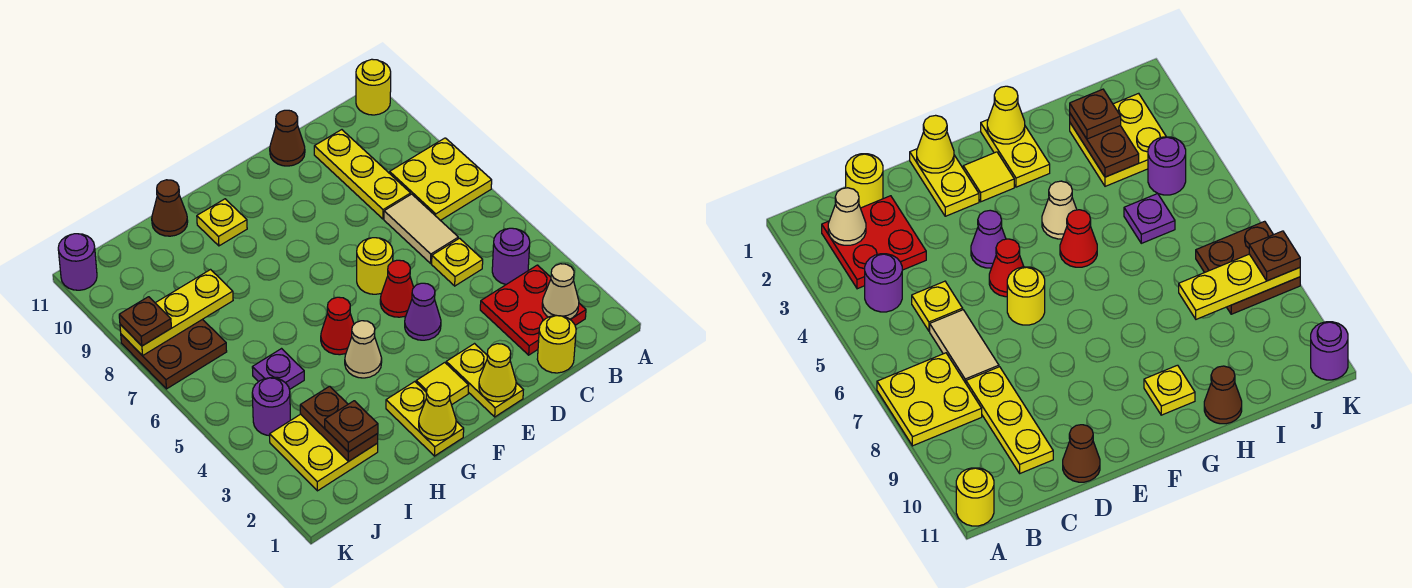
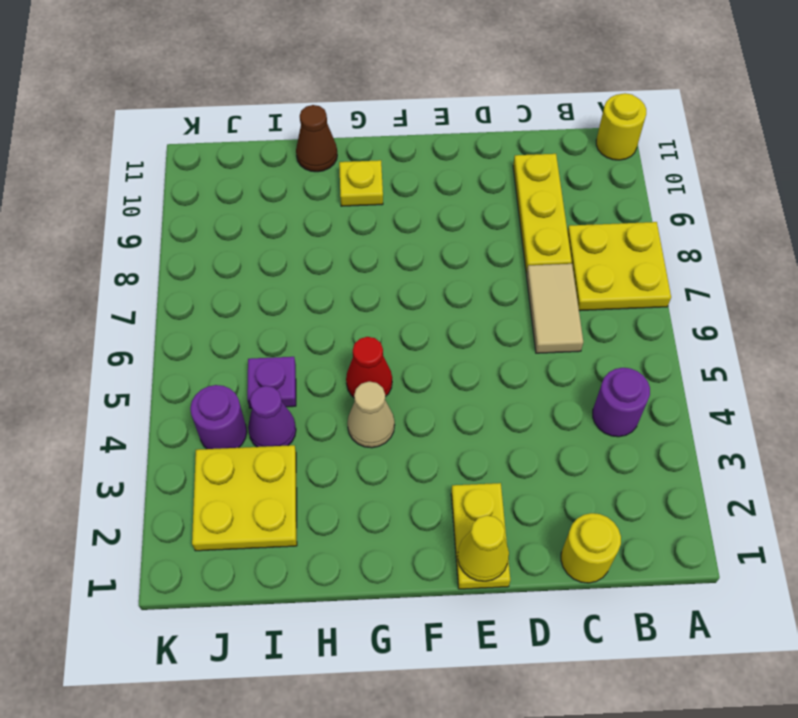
purple 1x1 cone [248,386,296,447] -> purple 1x1 cone moved to [405,283,441,340]
none -> red 2x2 plate [480,265,586,355]
none -> yellow 1x1 plate [432,238,483,286]
none -> brown 1x1 cone [270,110,305,166]
none -> red 1x1 cone [380,260,414,317]

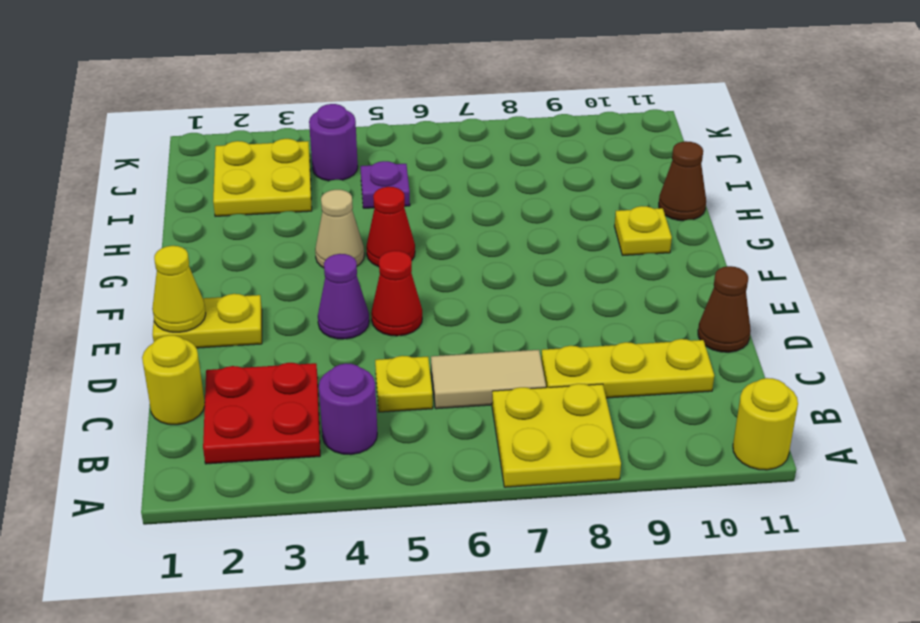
none -> yellow 1x1 round brick [357,238,393,294]
none -> yellow 1x1 tile [416,363,469,405]
none -> yellow 1x2 plate [386,382,464,456]
none -> brown 2x2 plate [121,319,227,389]

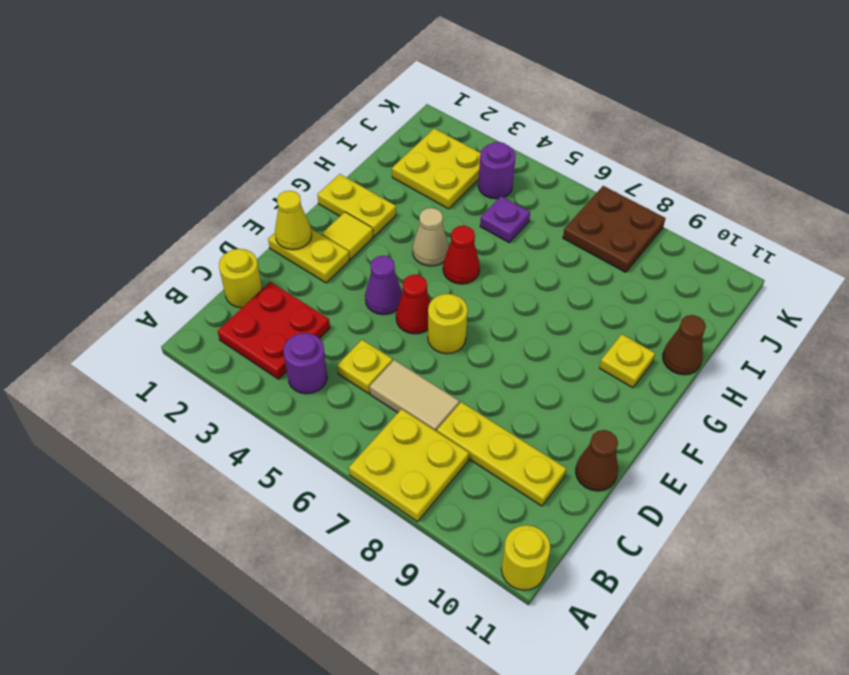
none -> purple 1x1 round brick [58,234,97,290]
none -> tan 1x1 cone [542,264,579,319]
none -> yellow 1x1 cone [419,382,456,441]
none -> brown 1x2 plate [300,386,378,461]

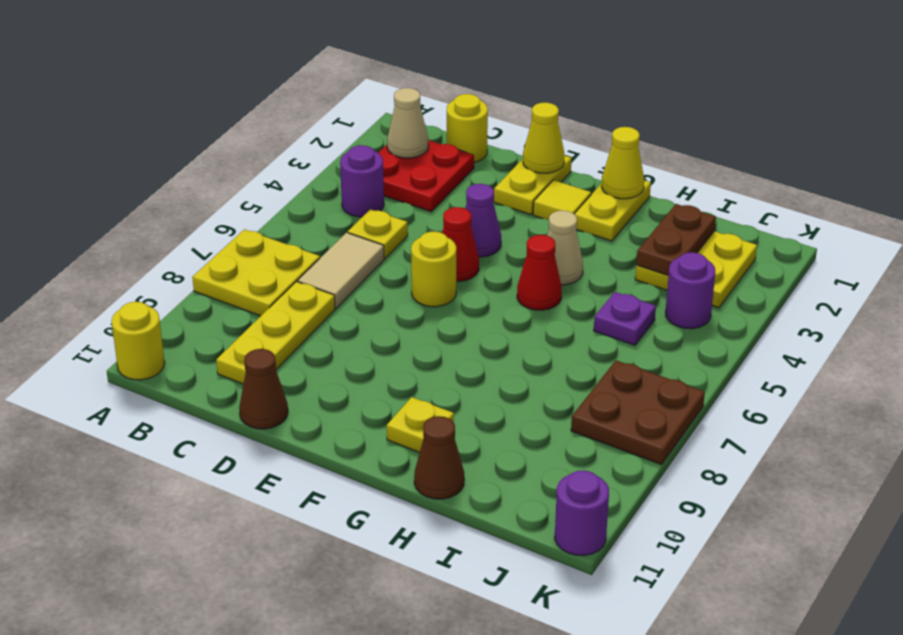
none -> yellow 1x3 plate [120,270,233,356]
none -> brown 1x1 plate [325,401,378,452]
none -> brown 1x1 plate [119,297,171,346]

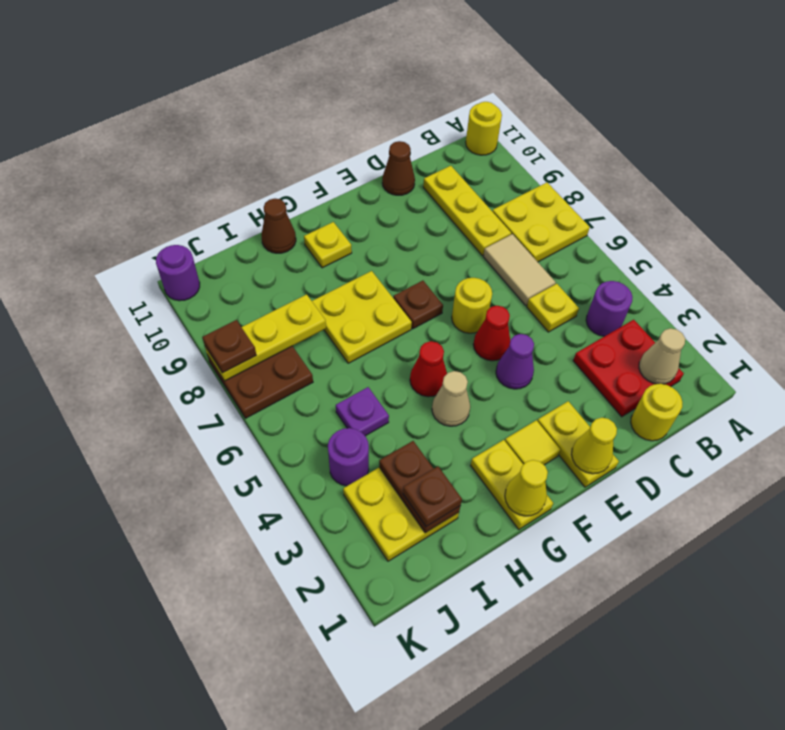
brown 1x1 plate [393,281,443,329] -> none
yellow 2x2 plate [312,271,412,363] -> none

